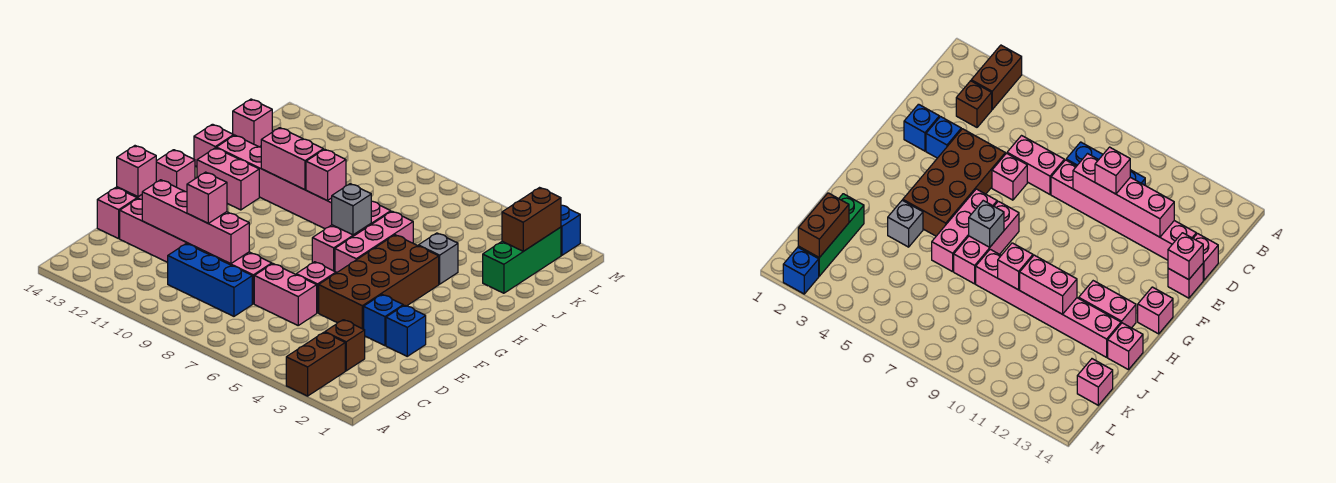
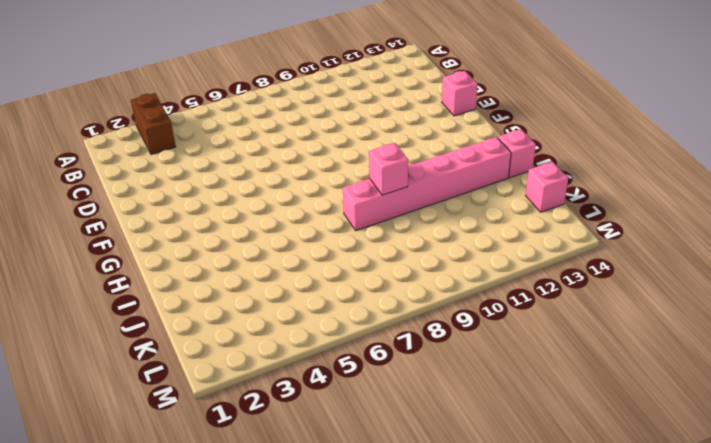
none -> brown 1x1 brick [325,320,365,371]
none -> blue 1x3 brick [168,244,252,316]
none -> pink 1x2 brick [254,264,317,325]

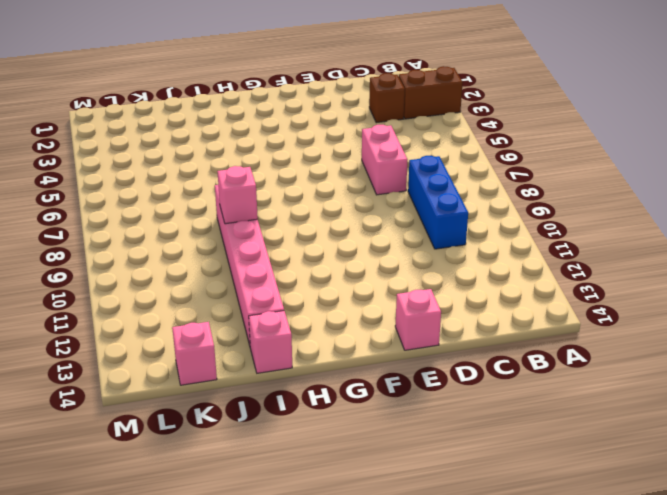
none -> pink 1x6 brick [120,198,272,304]
none -> pink 1x1 brick [97,188,137,239]
none -> blue 1x1 brick [386,305,426,356]

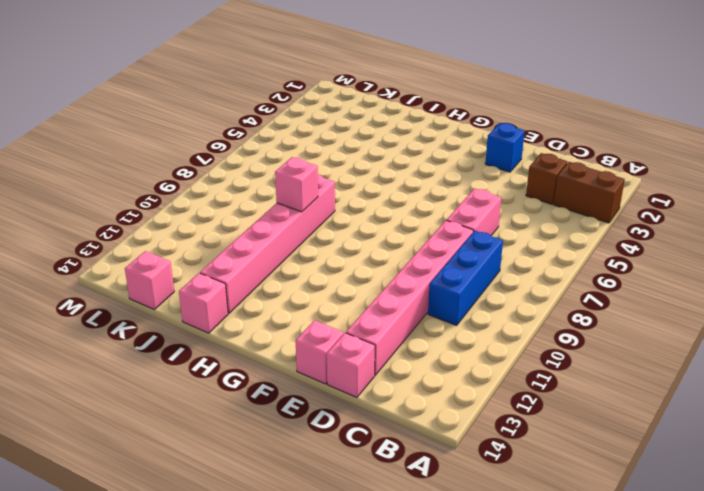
none -> blue 1x1 brick [364,295,403,346]
none -> brown 2x4 brick [319,235,439,329]
none -> pink 1x1 brick [296,262,336,313]

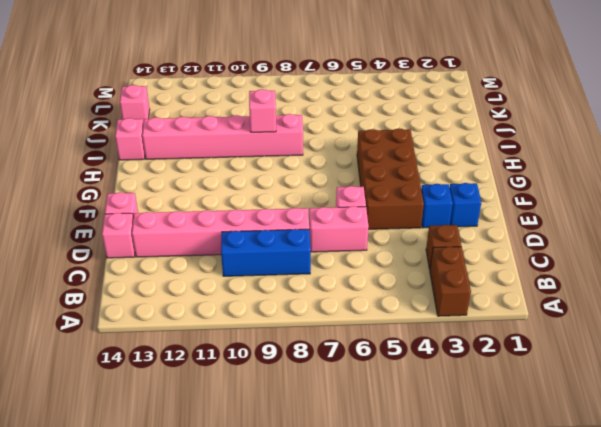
none -> pink 1x3 brick [335,211,413,273]
none -> pink 1x3 brick [312,201,391,271]
none -> pink 1x1 brick [156,150,195,192]

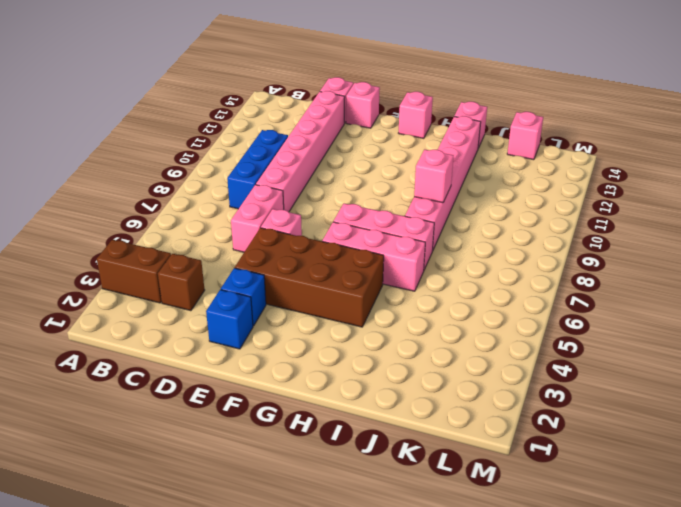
none -> pink 1x2 brick [197,148,259,210]
none -> grey 1x1 brick [418,233,458,284]
none -> green 1x3 brick [483,227,561,293]

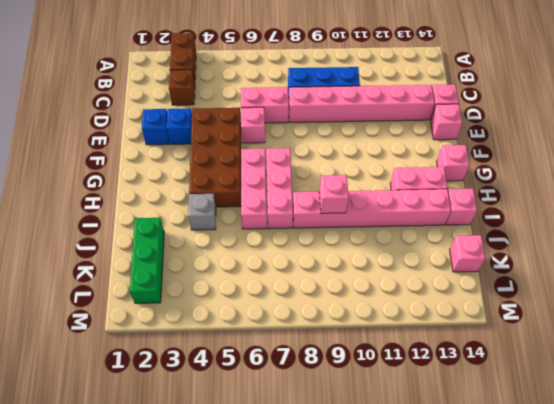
none -> blue 1x1 brick [561,205,580,255]
none -> pink 1x4 brick [142,180,249,264]
none -> pink 1x1 brick [117,146,156,197]

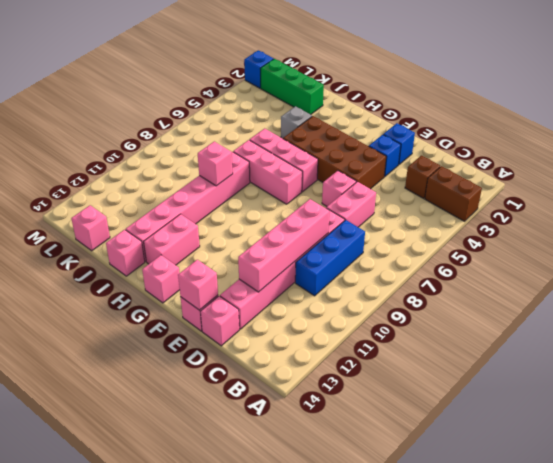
none -> grey 1x1 brick [332,184,371,235]
none -> pink 1x2 brick [261,128,323,190]
none -> brown 1x2 brick [502,188,561,251]

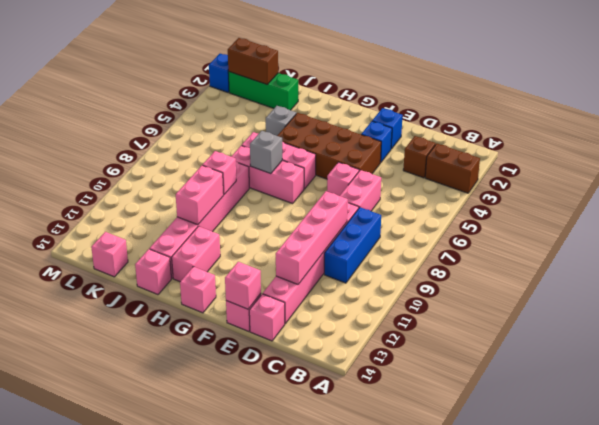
none -> pink 1x1 brick [187,172,227,223]

